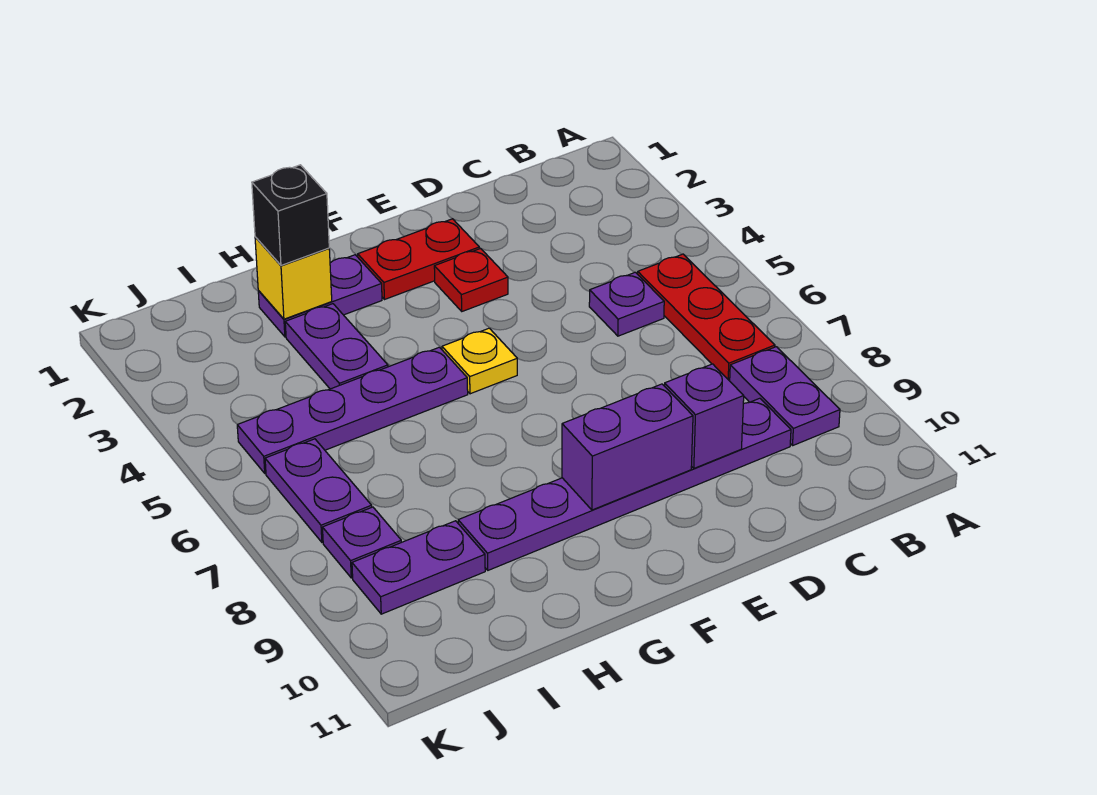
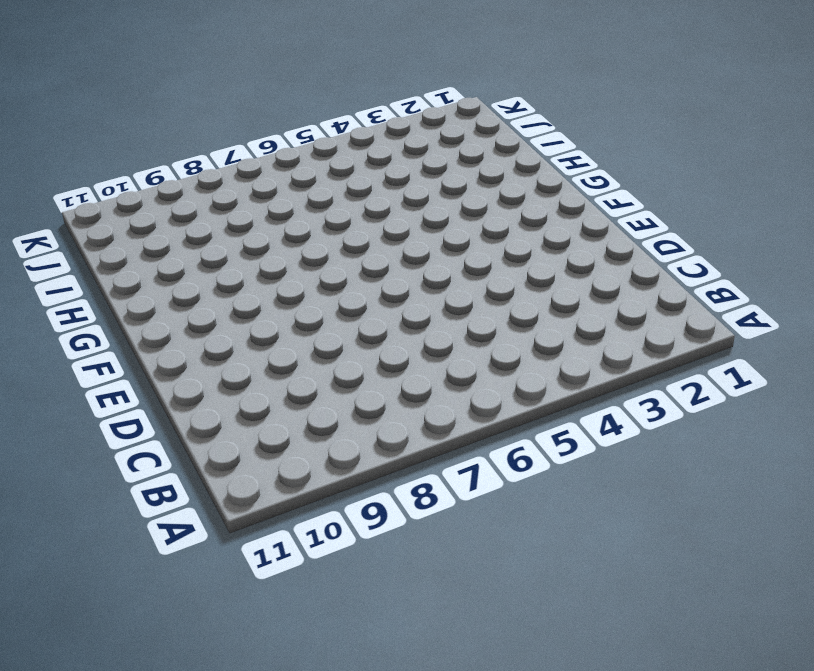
none -> red 1x3 plate [638,254,775,380]
none -> purple 1x2 plate [730,347,840,445]
none -> purple 1x1 plate [589,272,664,336]

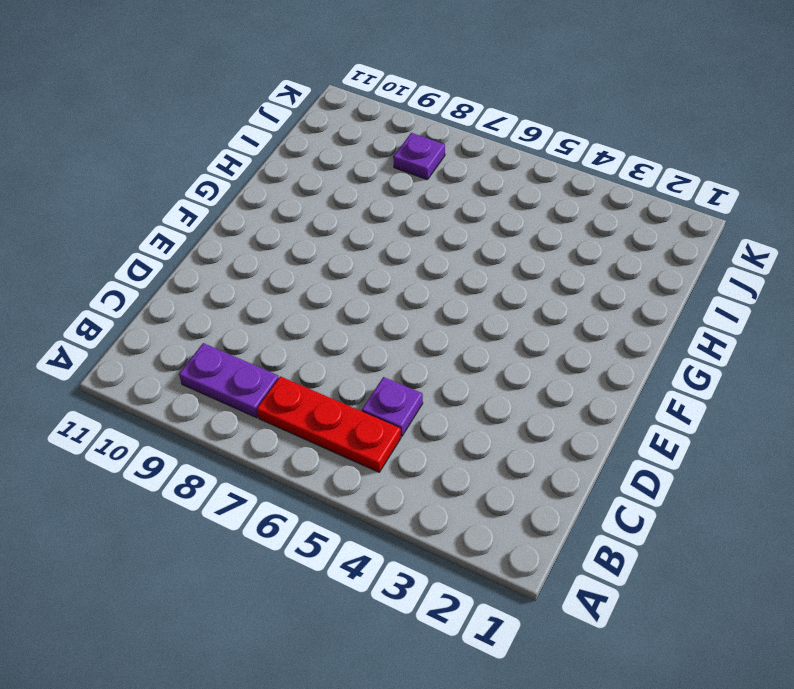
none -> purple 1x6 plate [458,398,791,570]
none -> red 1x2 plate [358,219,479,300]
none -> red 1x1 plate [434,248,508,311]

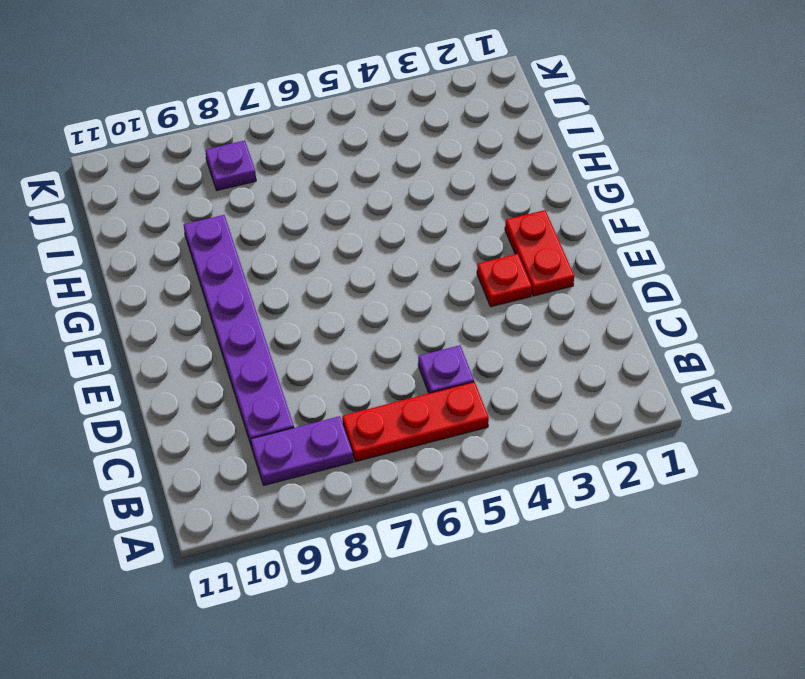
none -> yellow 1x1 plate [442,328,517,394]
none -> purple 1x2 plate [258,255,382,337]
none -> purple 1x4 plate [237,347,468,473]

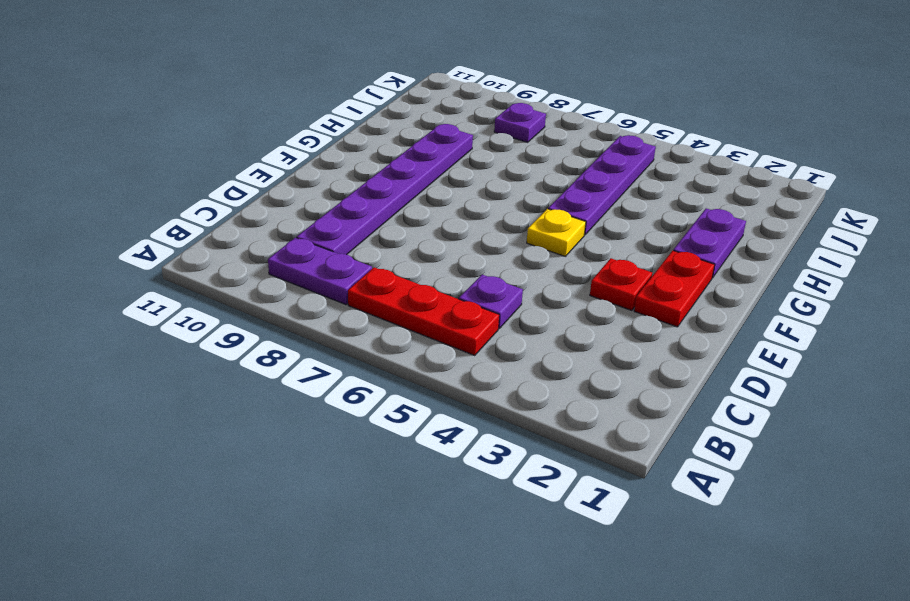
none -> purple 1x2 plate [285,304,388,389]
none -> purple 1x2 plate [352,521,485,614]
none -> purple 1x2 plate [265,439,372,542]

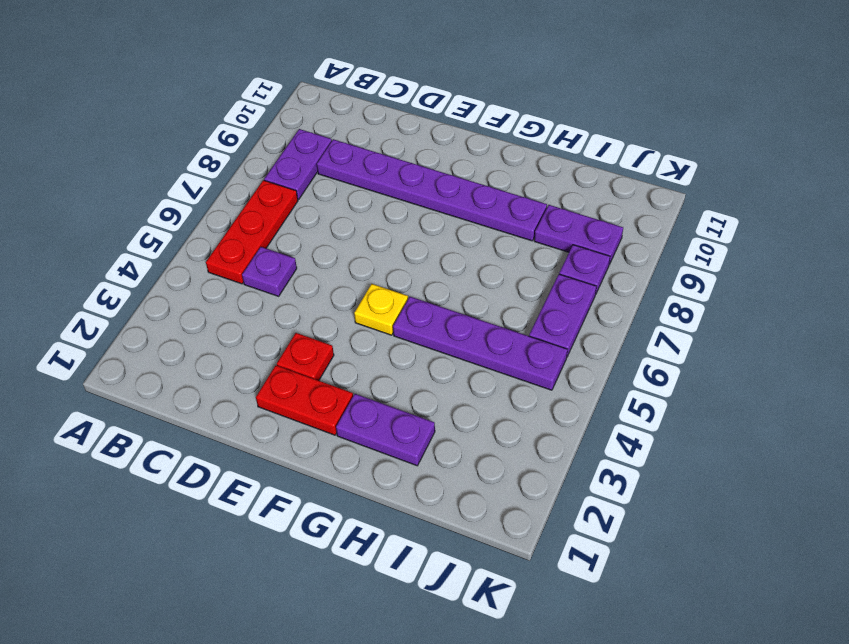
none -> purple 1x2 plate [285,304,388,389]
none -> purple 1x1 brick [665,364,744,468]
none -> purple 1x2 brick [562,384,693,510]

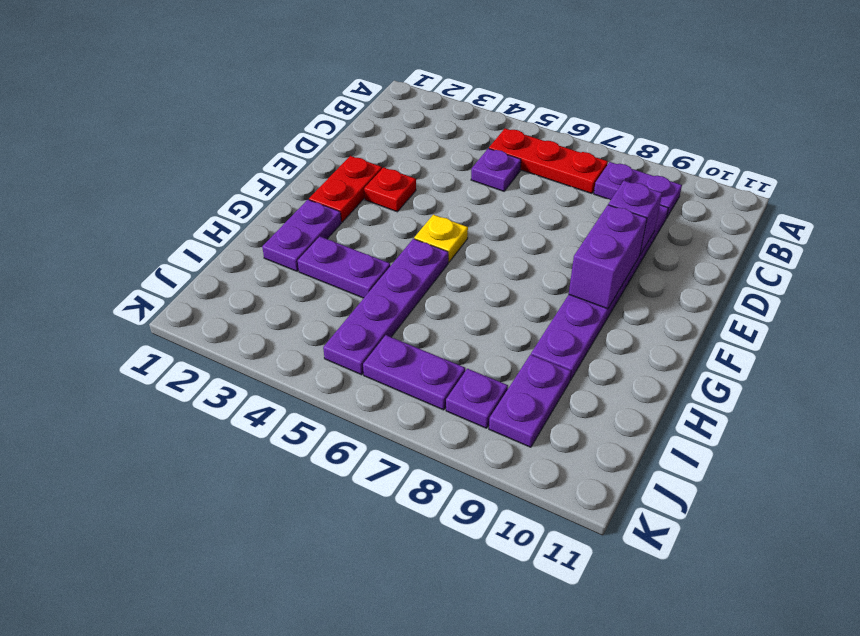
none -> yellow 1x1 brick [255,237,332,319]
none -> black 1x1 brick [252,165,329,265]

